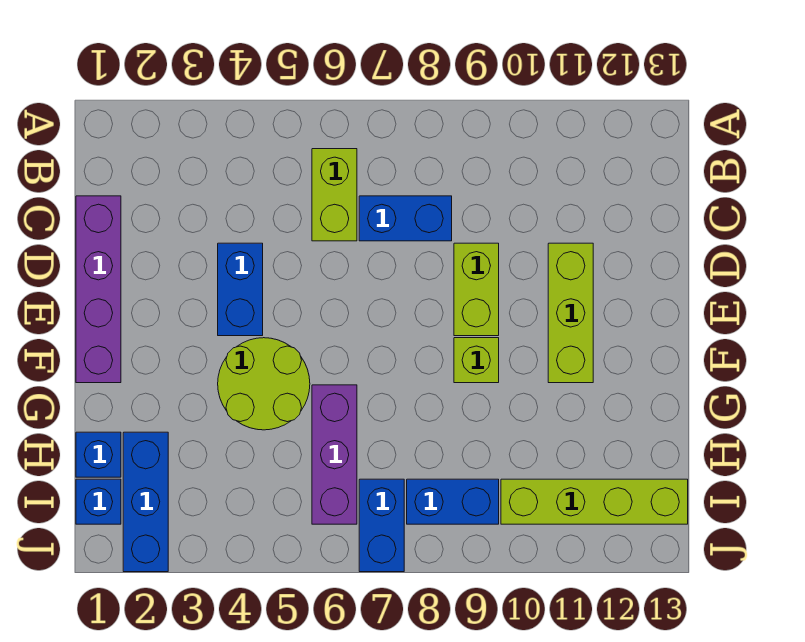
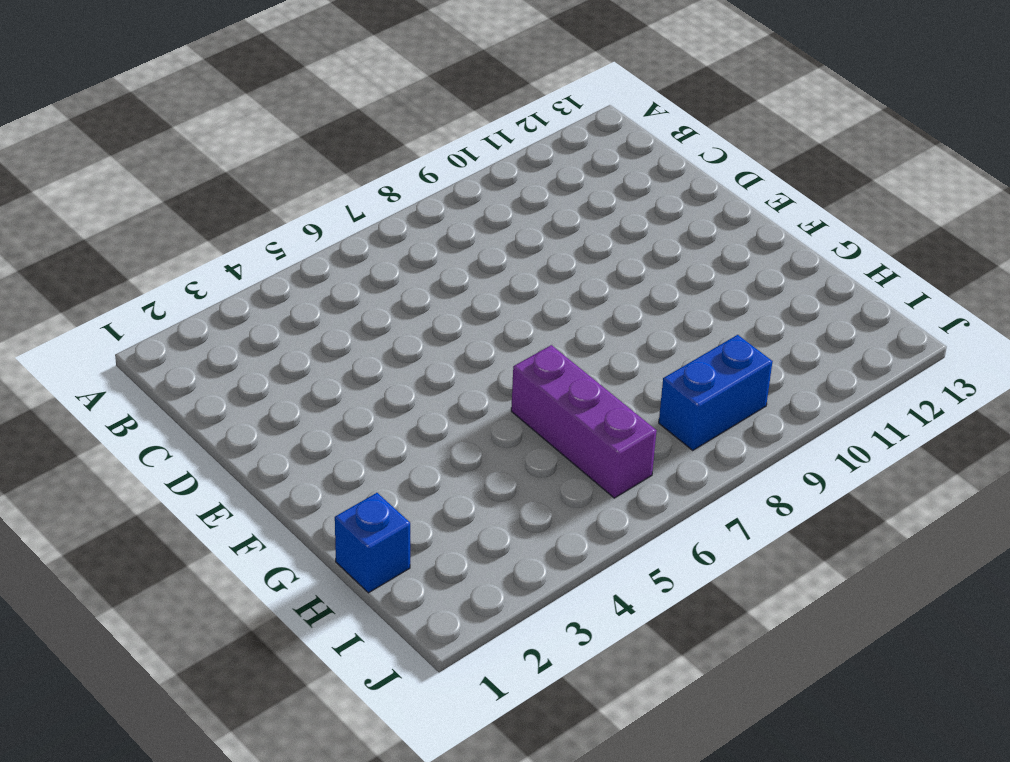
none -> lime 1x2 brick [312,149,357,241]
none -> purple 1x4 brick [76,196,121,383]
none -> blue 1x2 brick [359,196,452,241]

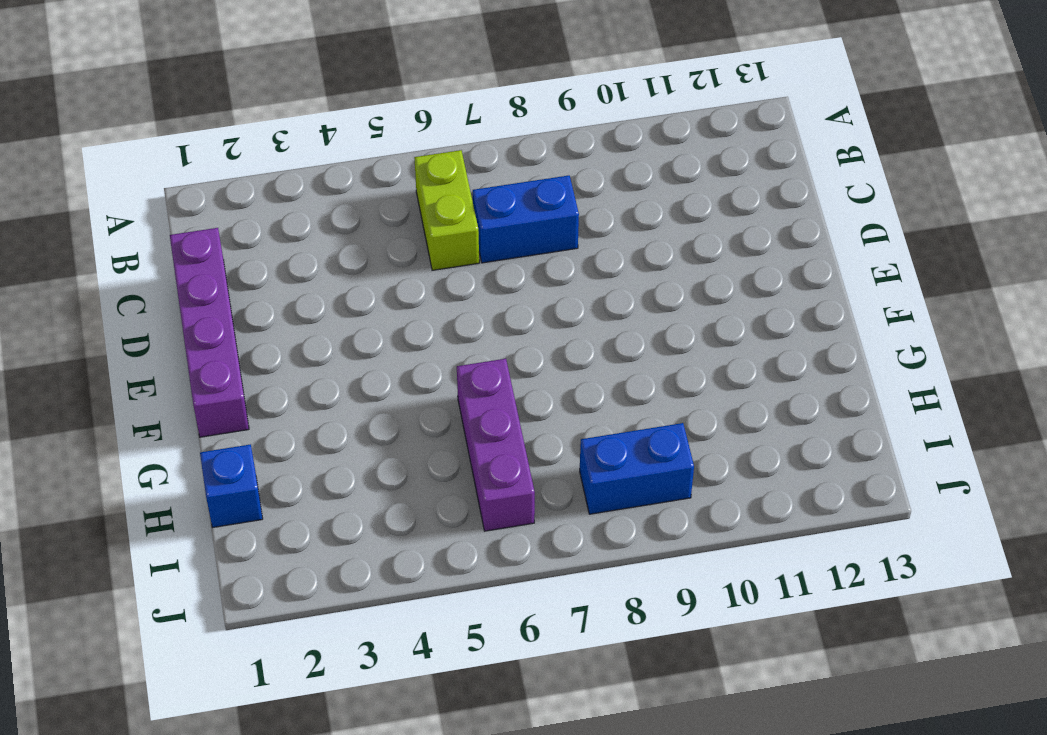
none -> blue 1x2 brick [218,243,263,336]
none -> lime 1x2 brick [454,243,499,336]
none -> lime 1x3 brick [548,243,593,383]

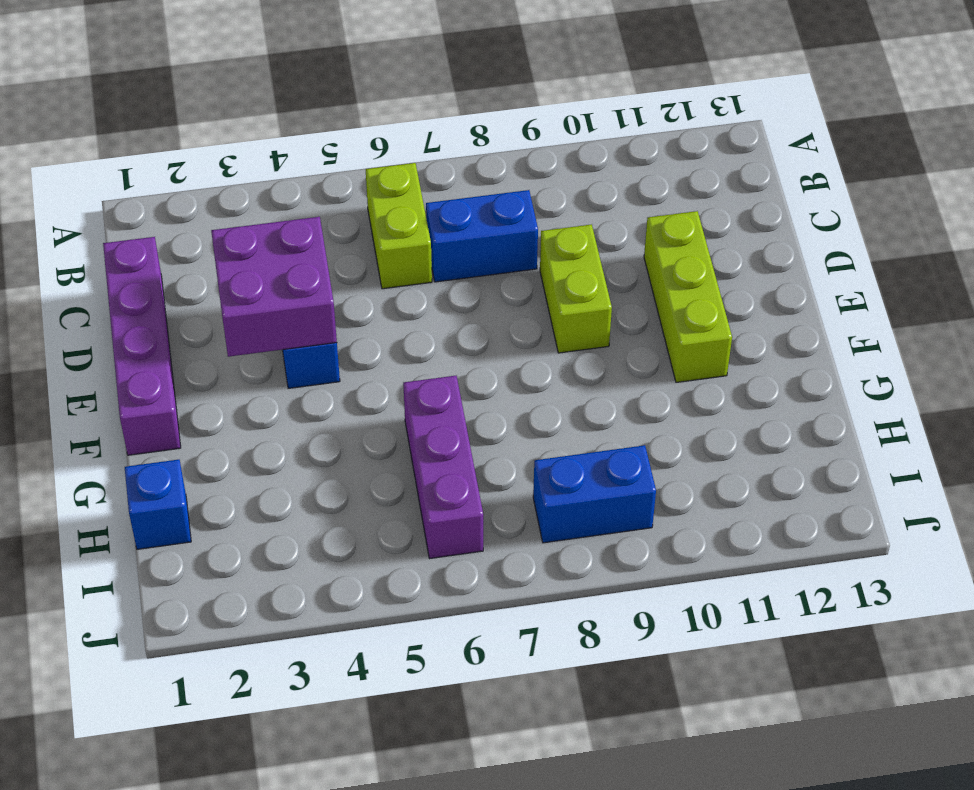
purple 2x2 brick [211,217,337,357] -> none
none -> lime 2x2 round brick [218,338,310,430]
none -> lime 1x1 brick [454,338,499,383]
none -> blue 1x3 brick [123,432,168,572]

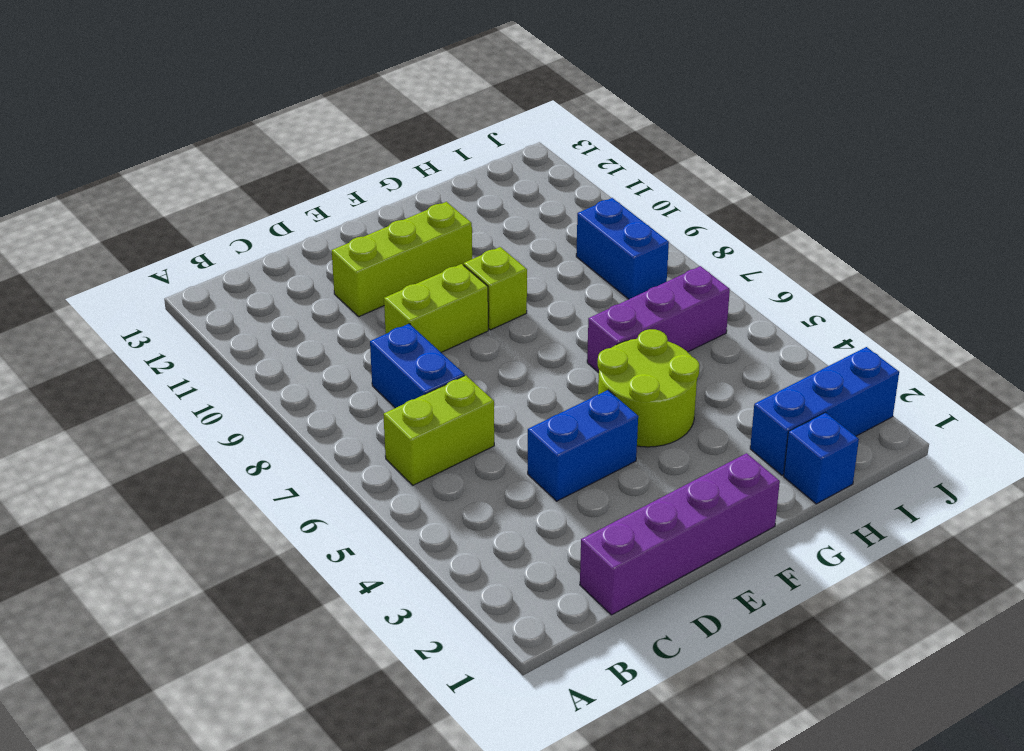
none -> blue 1x1 brick [76,479,121,524]
none -> blue 1x2 brick [359,479,404,572]
none -> lime 1x4 brick [501,479,688,524]

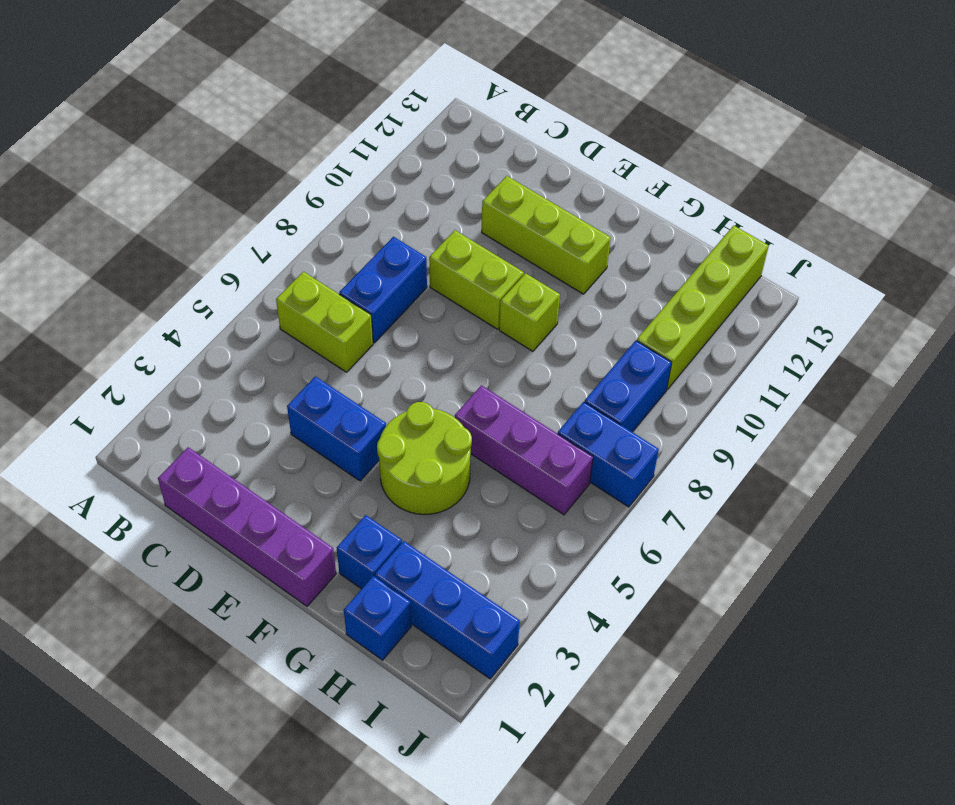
blue 1x1 brick [337,515,402,589] -> blue 1x1 brick moved to [76,479,121,524]

